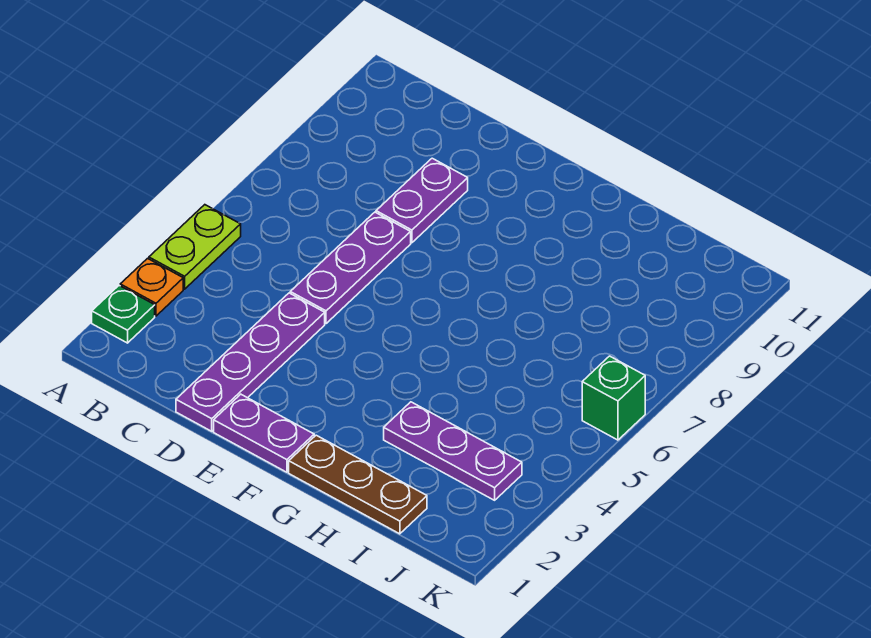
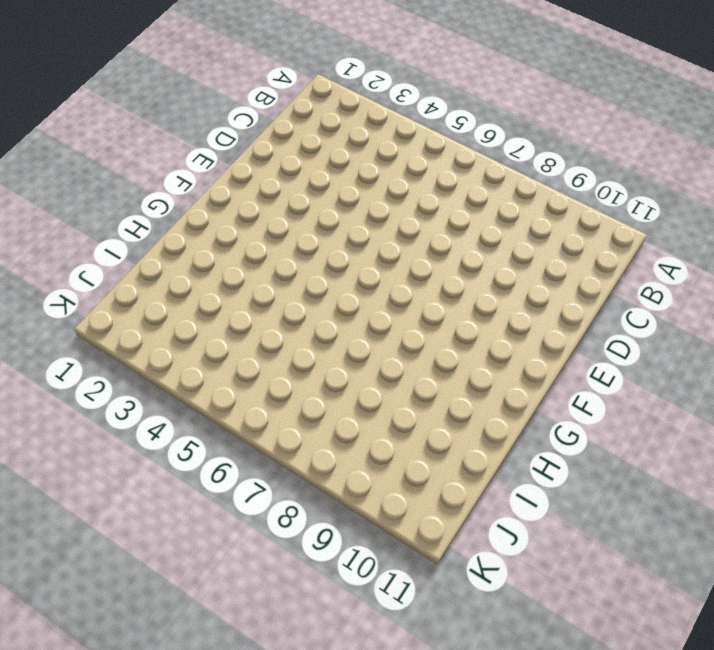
none -> green 1x1 plate [92,286,155,343]
none -> orange 1x1 plate [120,258,183,316]

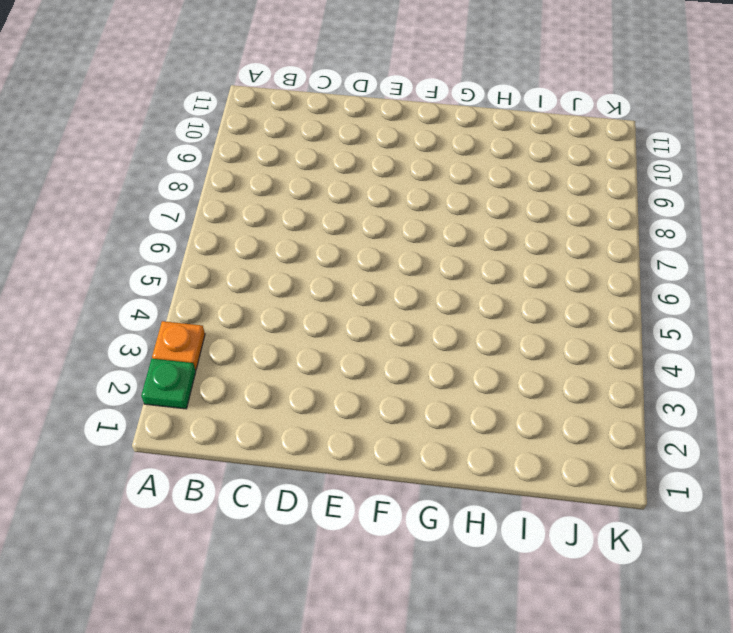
none -> lime 1x2 plate [149,205,241,289]
none -> purple 1x4 plate [176,293,325,431]

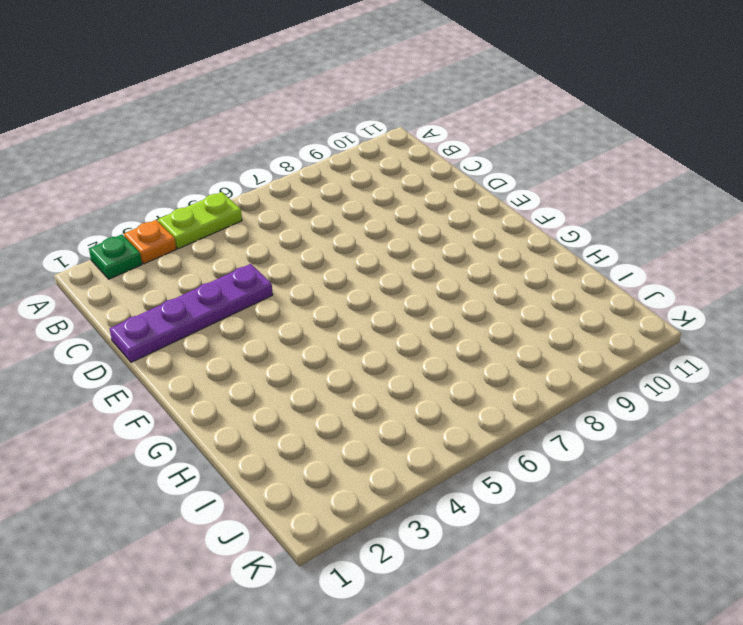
none -> purple 1x3 plate [290,212,411,324]
none -> purple 1x2 plate [376,158,468,243]

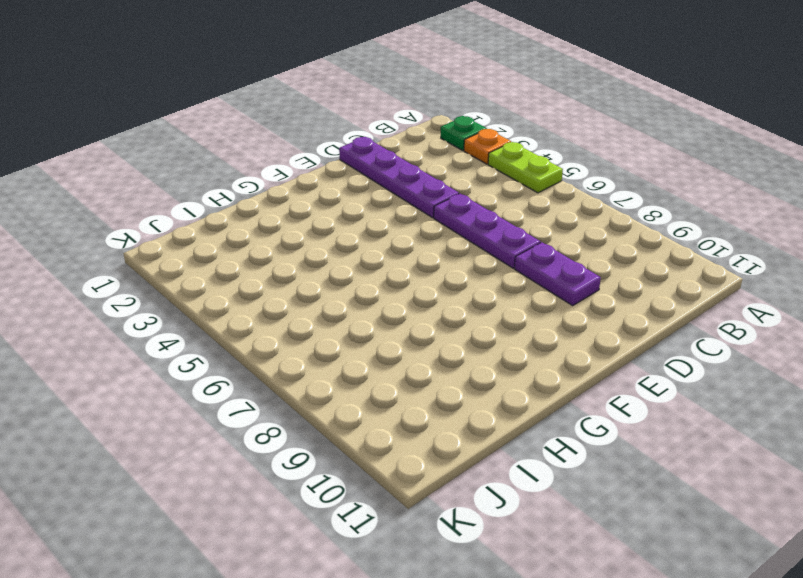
none -> purple 1x2 plate [214,394,314,472]
none -> brown 1x3 plate [289,435,427,534]

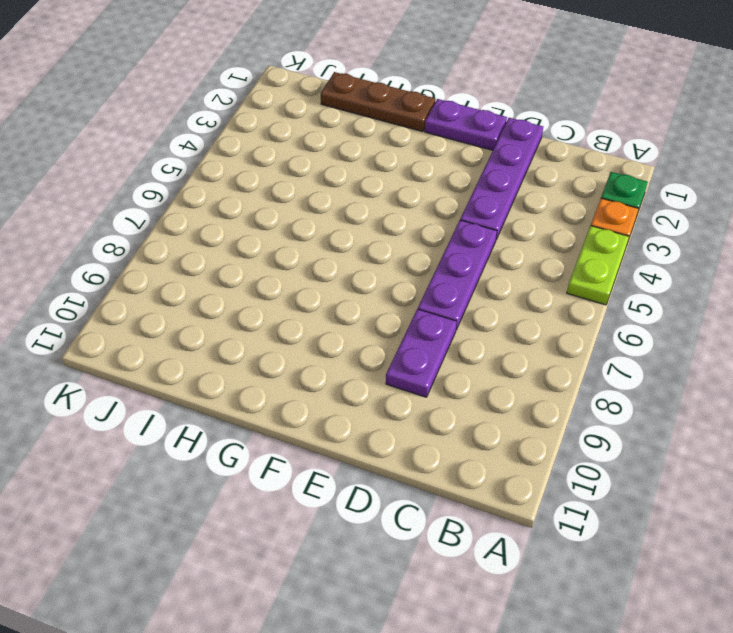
none -> purple 1x3 plate [384,402,522,500]
none -> green 1x1 brick [582,356,645,440]

